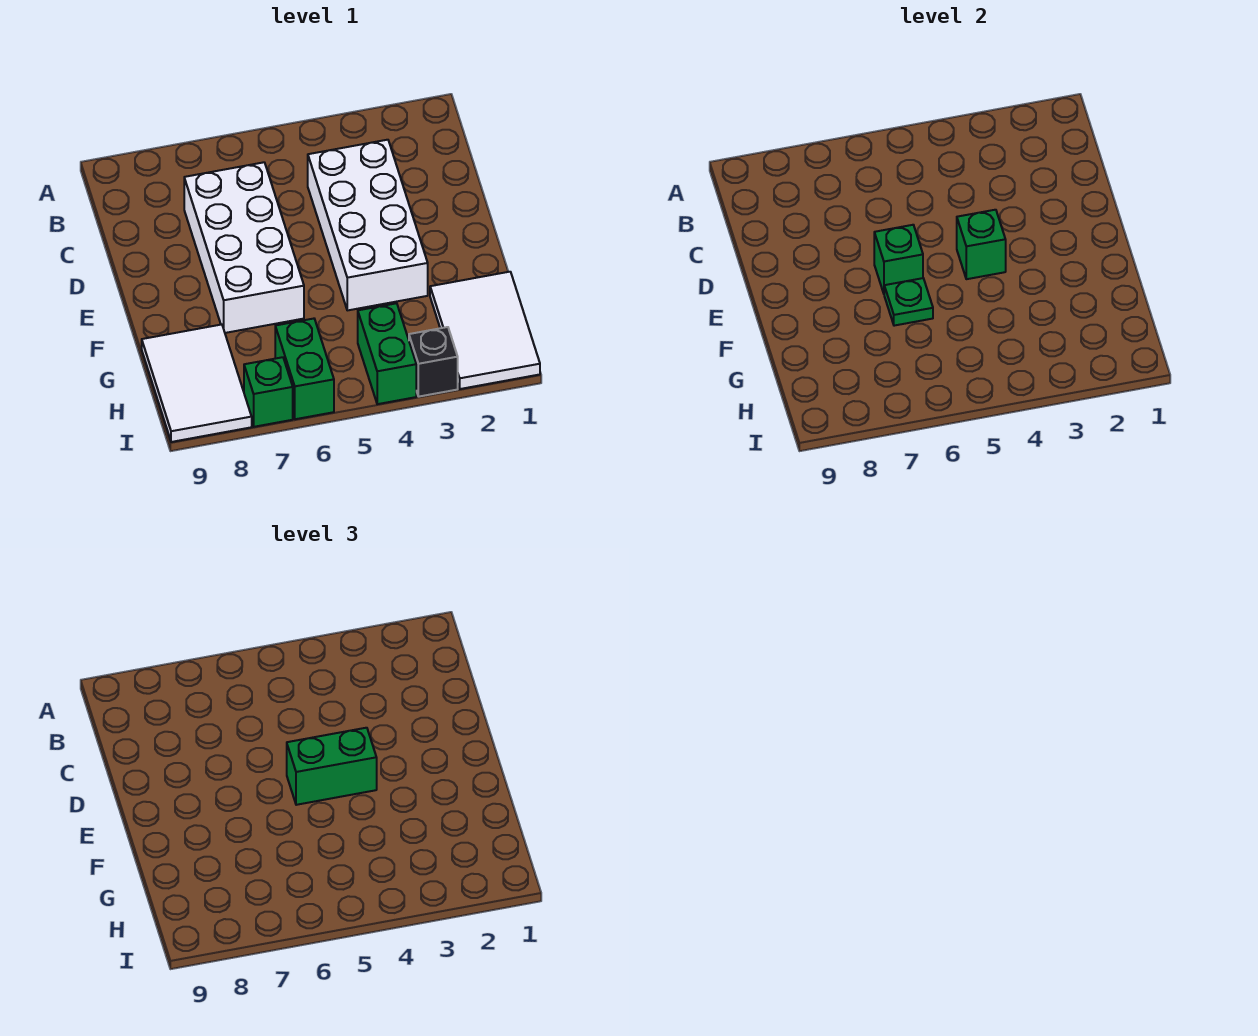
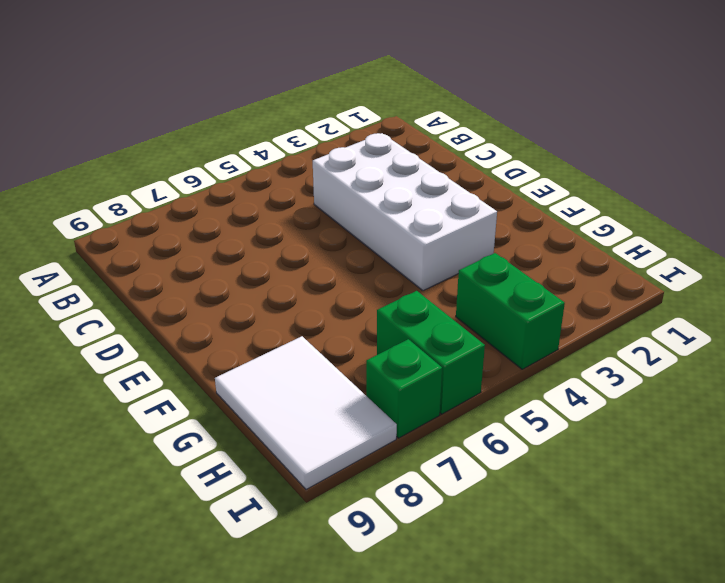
none -> white 2x4 brick [184,162,304,333]
none -> white 2x3 tile [430,272,540,389]
none -> black 1x1 brick [409,327,458,397]

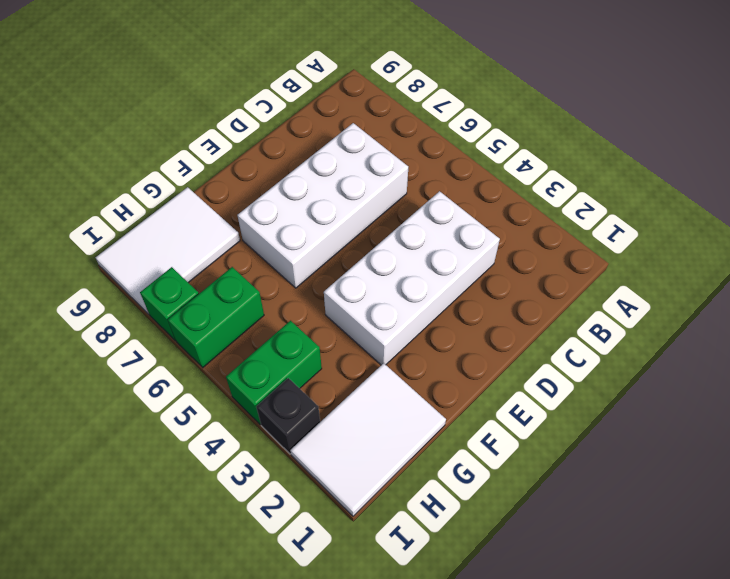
none -> green 1x1 brick [957,210,1006,279]
none -> green 1x1 brick [874,225,923,293]
none -> green 1x1 plate [884,278,933,326]

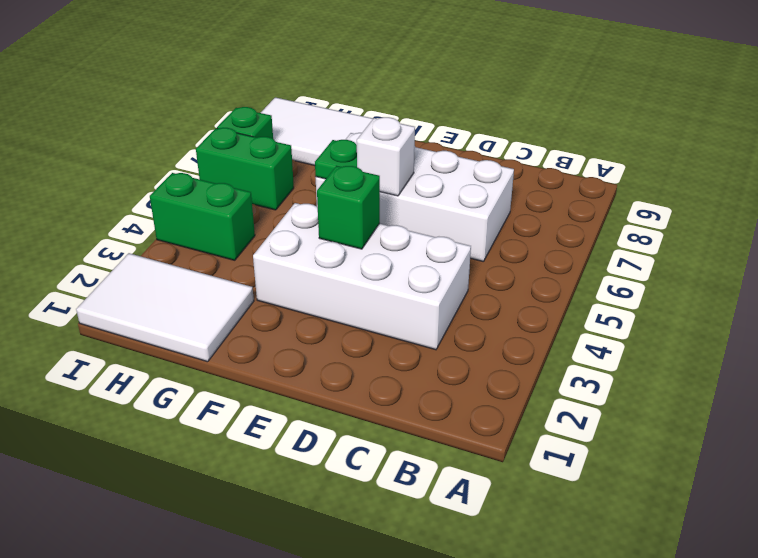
white 1x1 brick [357,117,415,196] -> green 1x1 brick [874,225,923,293]
none -> black 1x1 brick [409,327,458,397]
none -> green 1x2 brick [287,728,377,805]

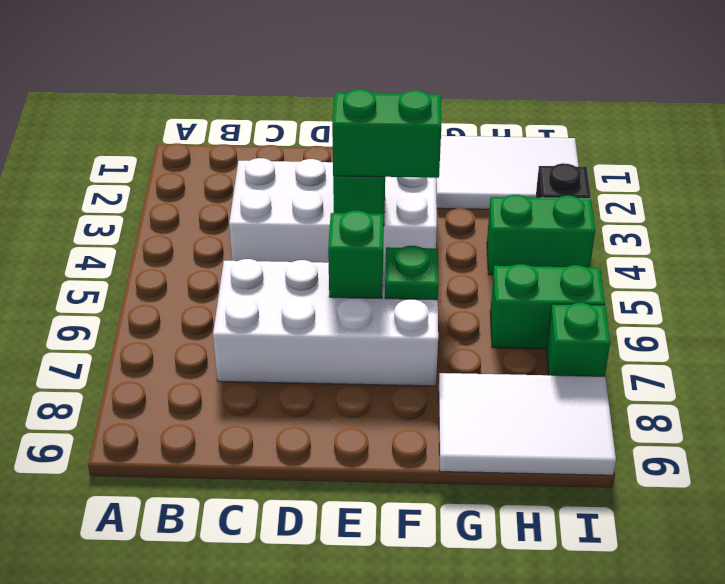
green 1x2 brick [332,89,441,178] -> green 1x2 brick turned to [287,728,377,805]

